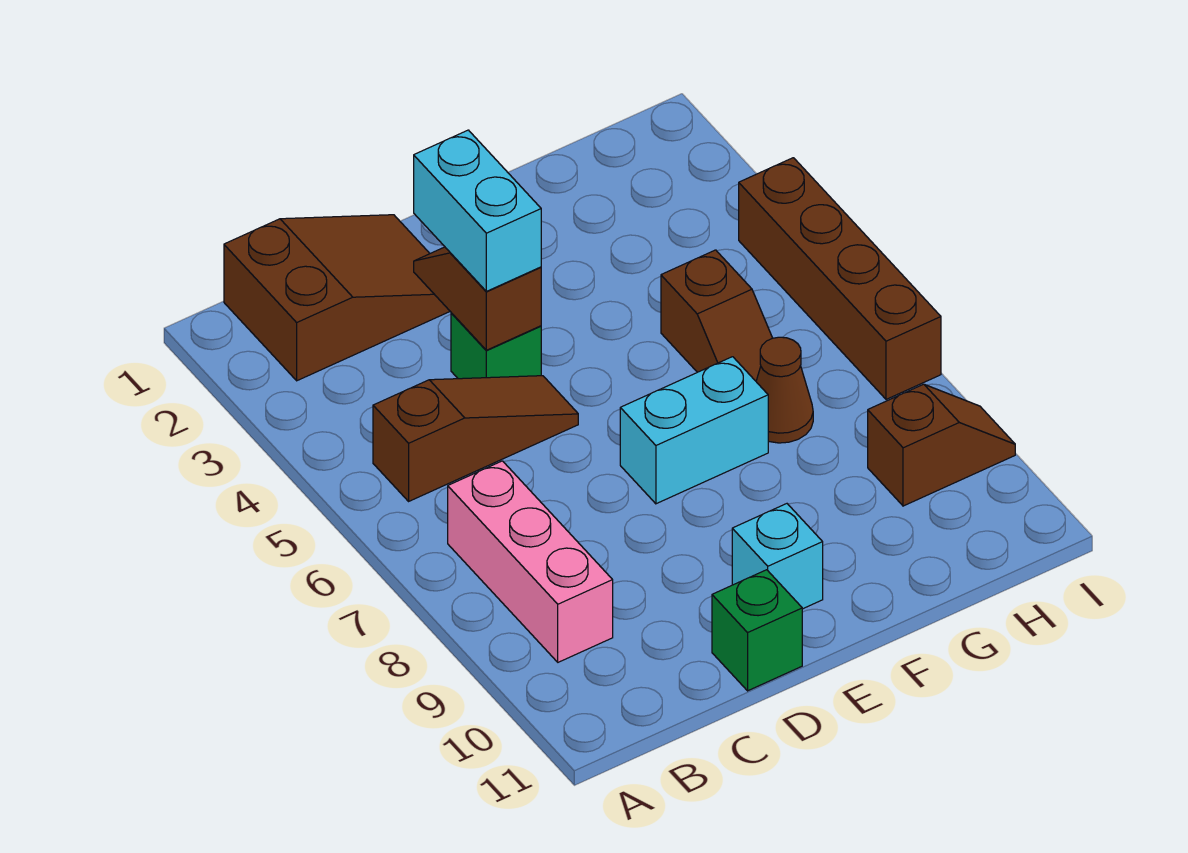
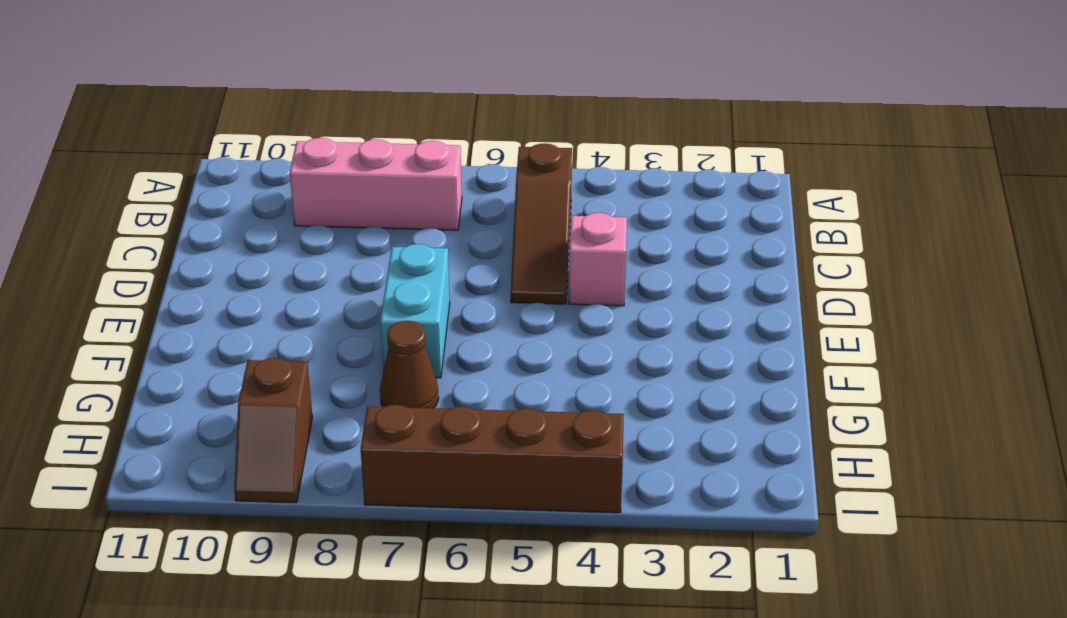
pink 1x1 brick [569,213,627,306] -> green 1x1 brick [451,313,541,379]
none -> brown 2x3 slope [224,215,450,381]
none -> green 1x1 brick [712,570,802,691]
none -> cyan 1x1 brick [732,504,823,609]

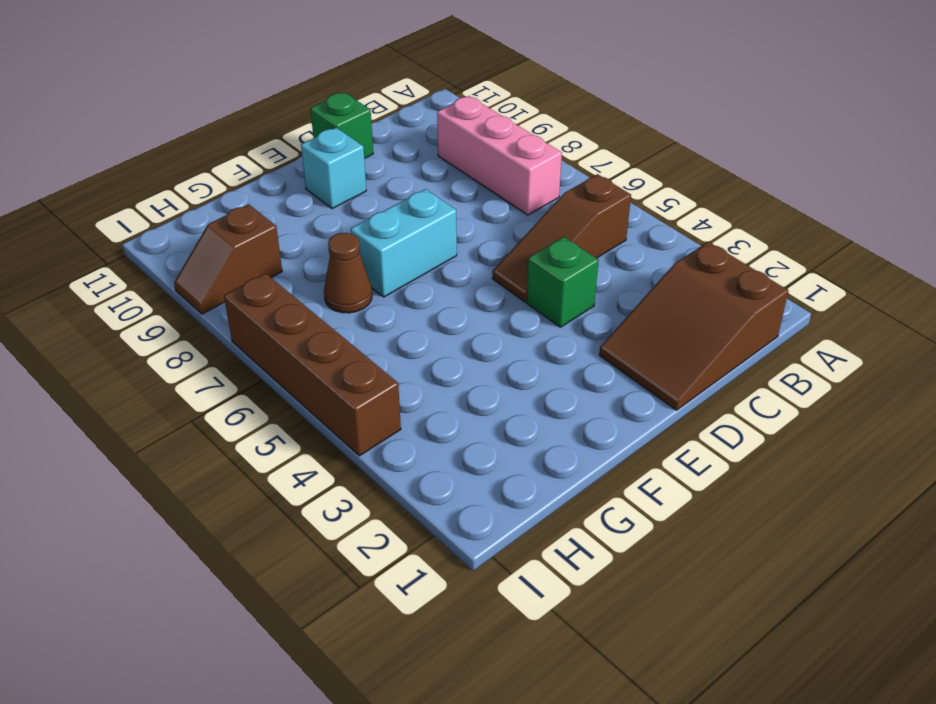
none -> brown 1x2 slope [661,250,772,381]
none -> brown 1x2 slope [414,247,541,350]
none -> cyan 1x2 brick [414,130,541,291]

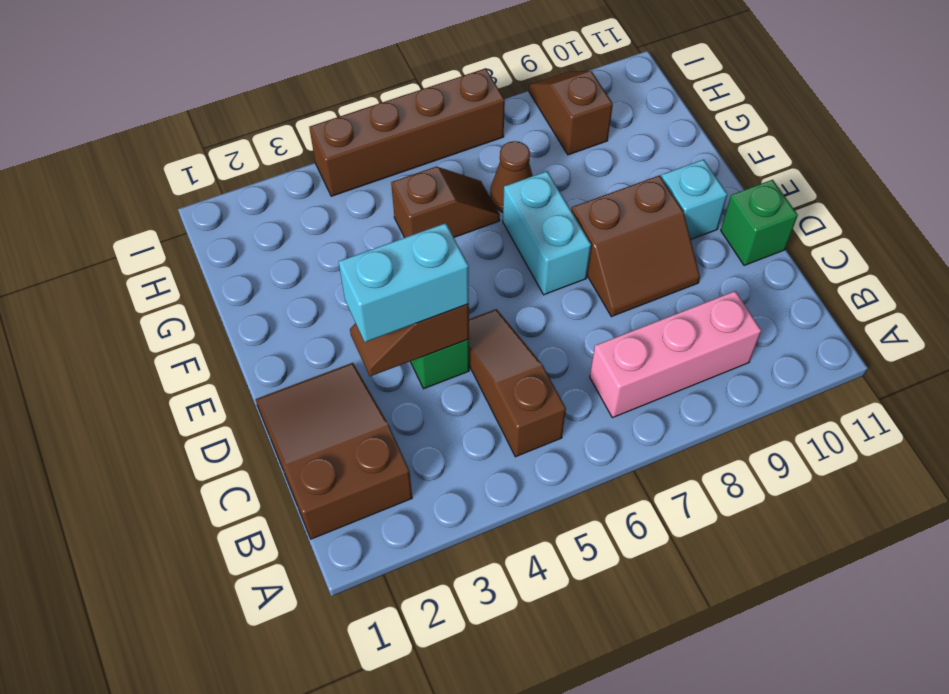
brown 2x2 slope [571,175,700,317] -> none

